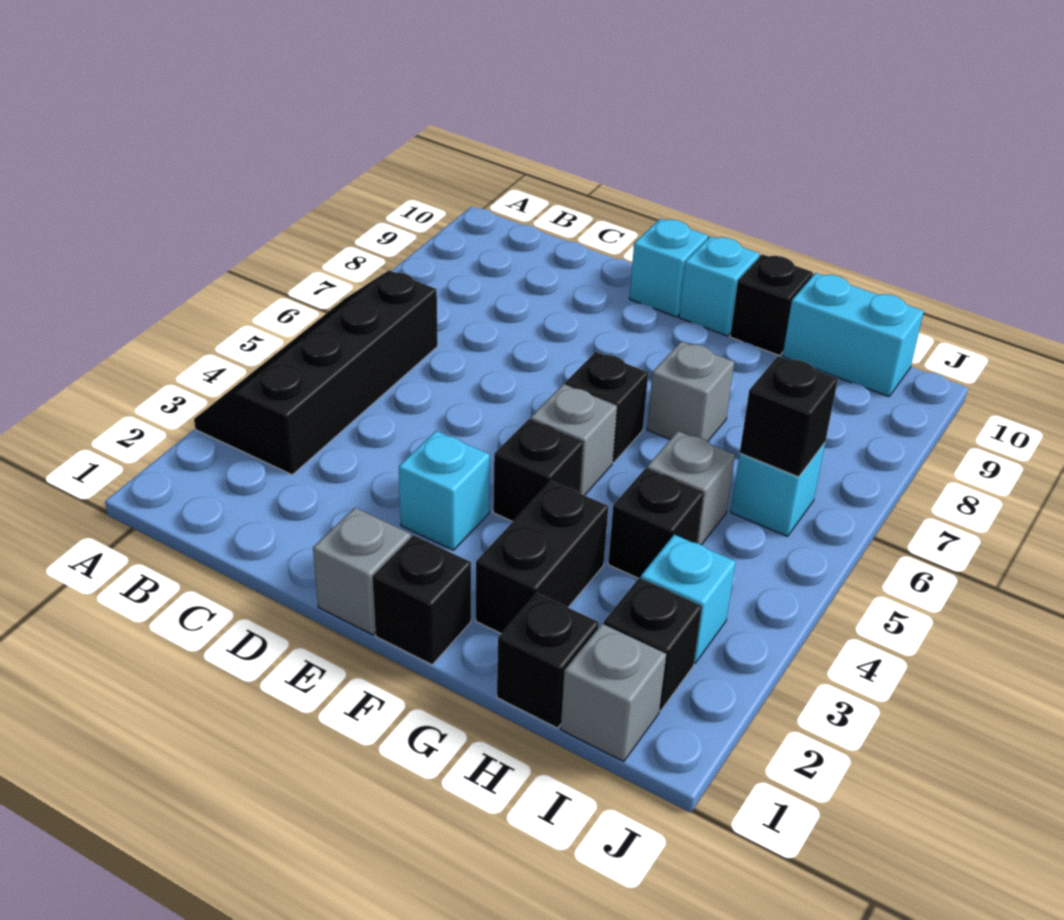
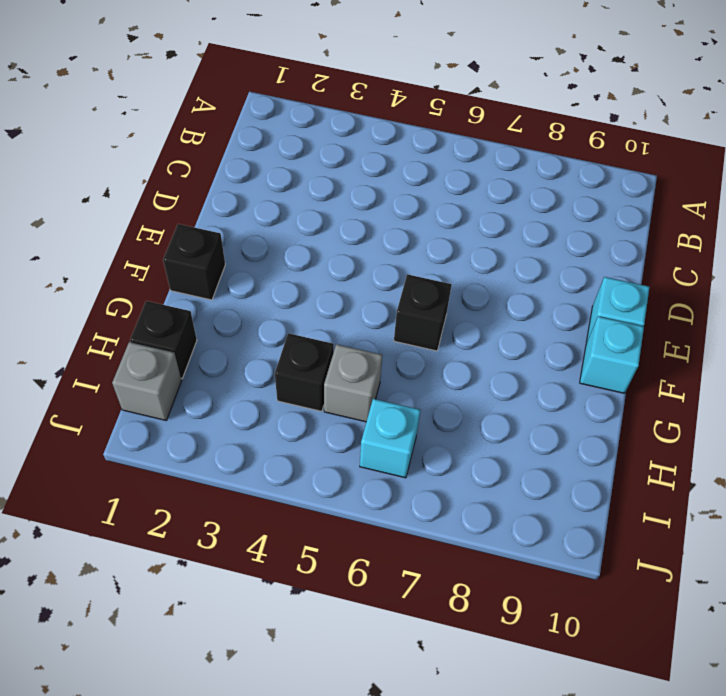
none -> black 2x4 slope [194,270,438,475]
none -> grey 1x1 brick [313,508,411,635]
none -> cyan 1x1 brick [399,431,490,550]

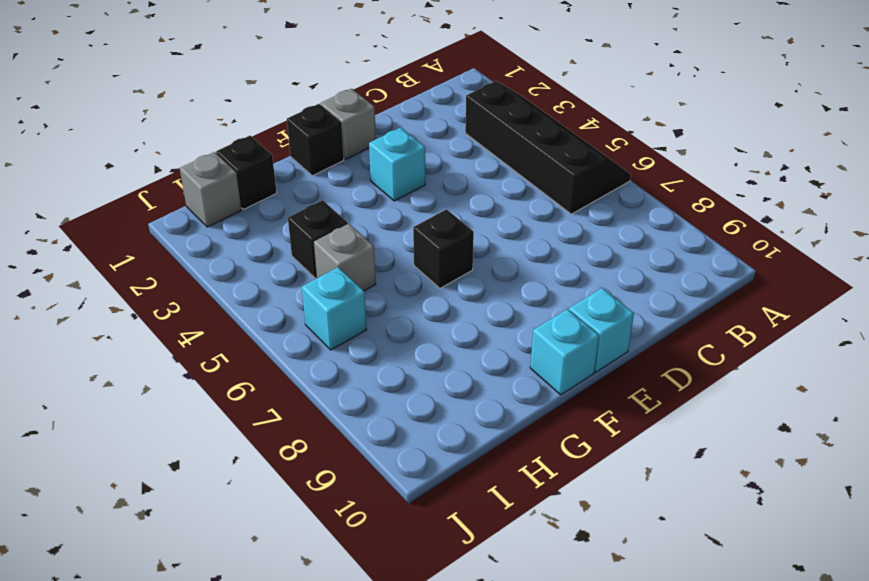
none -> black 1x1 brick [493,419,583,522]
none -> grey 1x1 brick [530,385,617,495]
none -> black 1x2 brick [476,481,608,634]

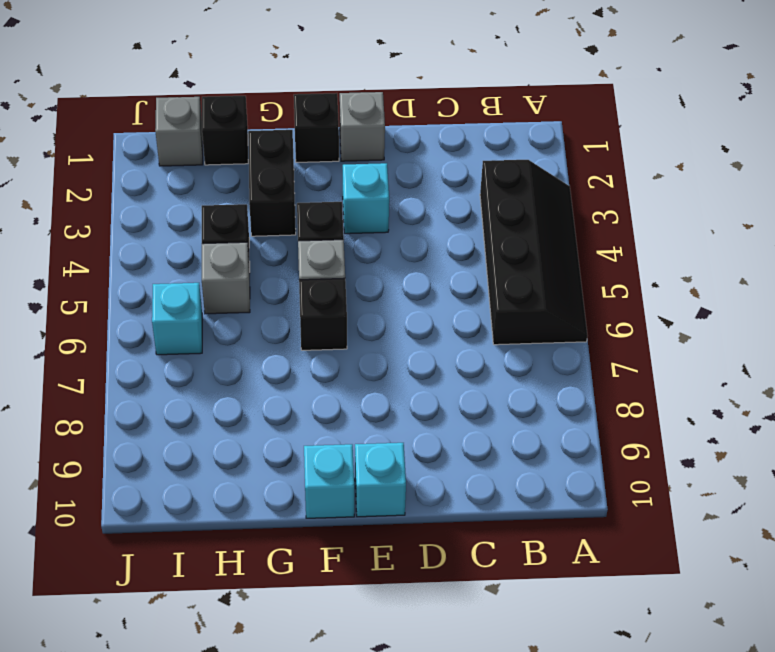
none -> grey 1x1 brick [647,342,734,441]
none -> black 1x1 brick [730,254,813,356]
none -> cyan 1x2 brick [783,273,924,397]

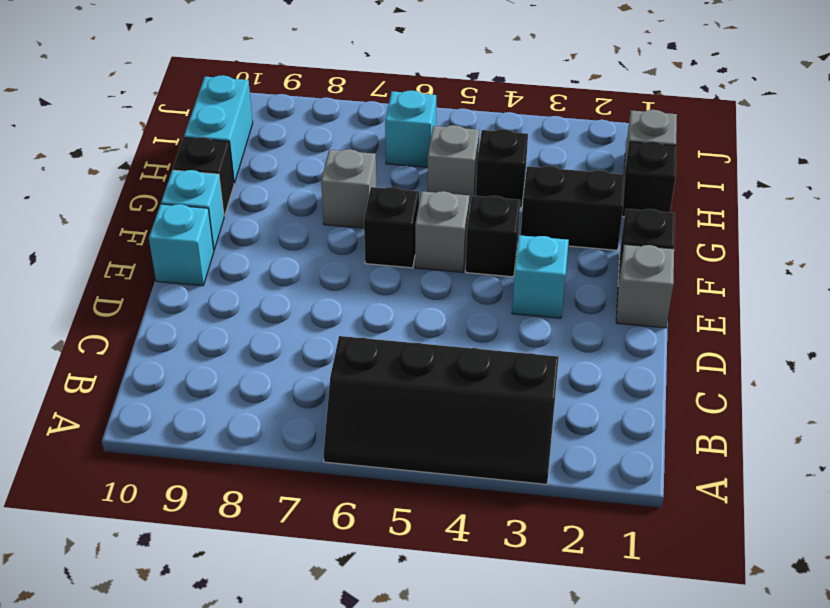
none -> black 1x1 brick [604,578,702,711]
none -> cyan 1x1 brick [641,535,736,663]
none -> black 1x1 brick [740,356,838,477]

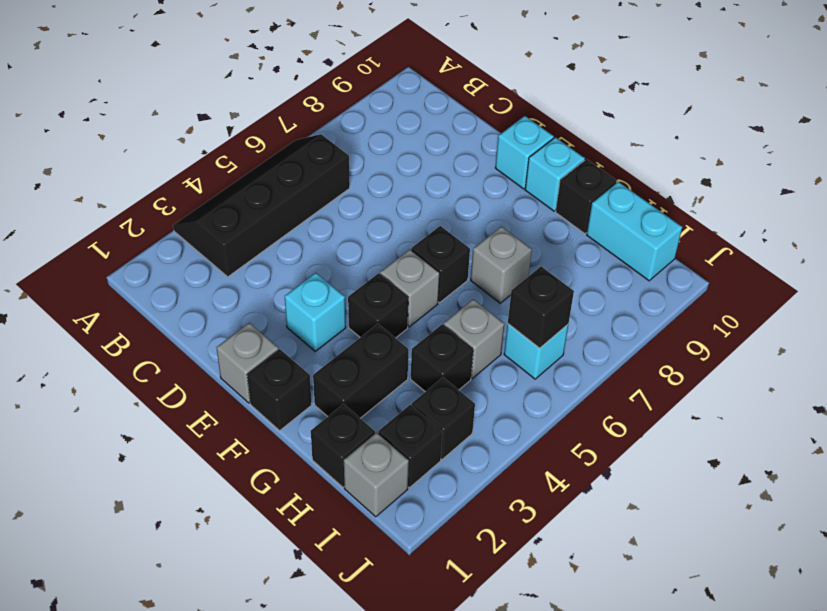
black 1x1 brick [412,378,475,459] -> cyan 1x1 brick [641,535,736,663]

